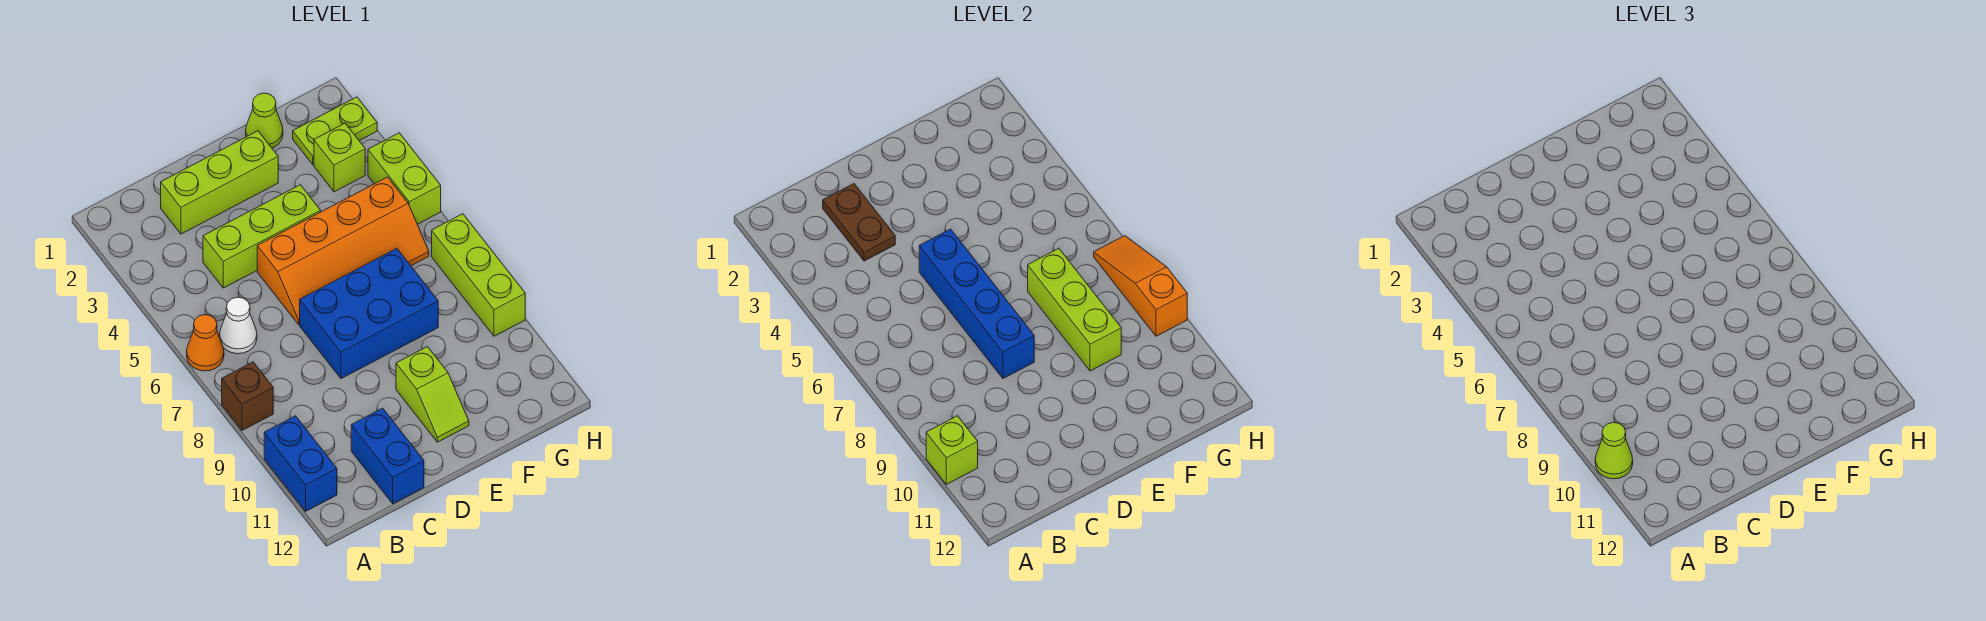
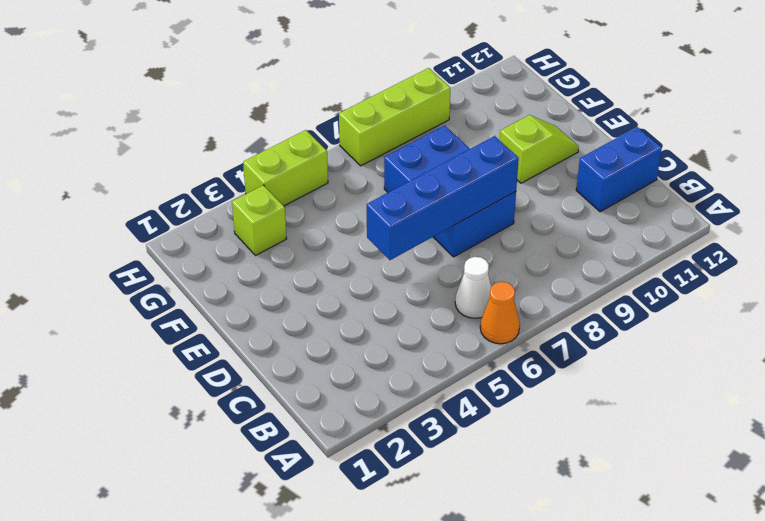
none -> brown 1x1 brick [222,362,273,430]
none -> blue 1x2 brick [264,416,337,511]
none -> lime 1x3 brick [161,131,278,234]

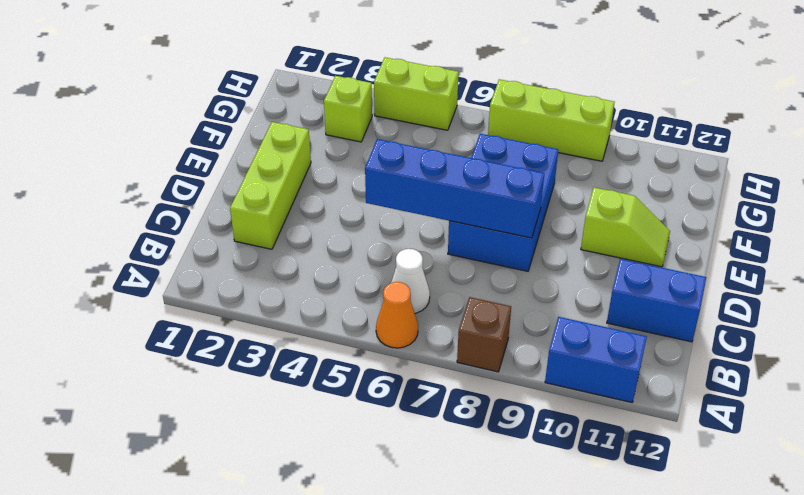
none -> lime 1x3 brick [203,185,321,288]
none -> orange 2x4 slope [257,177,429,324]
none -> lime 1x1 cone [246,93,283,148]

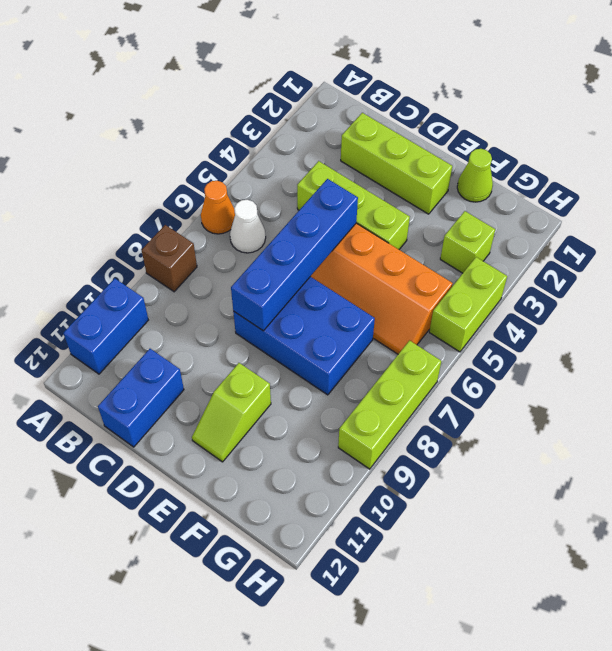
none -> lime 1x2 plate [293,97,377,165]
none -> lime 1x1 brick [926,416,978,484]
none -> brown 1x2 plate [823,184,895,261]

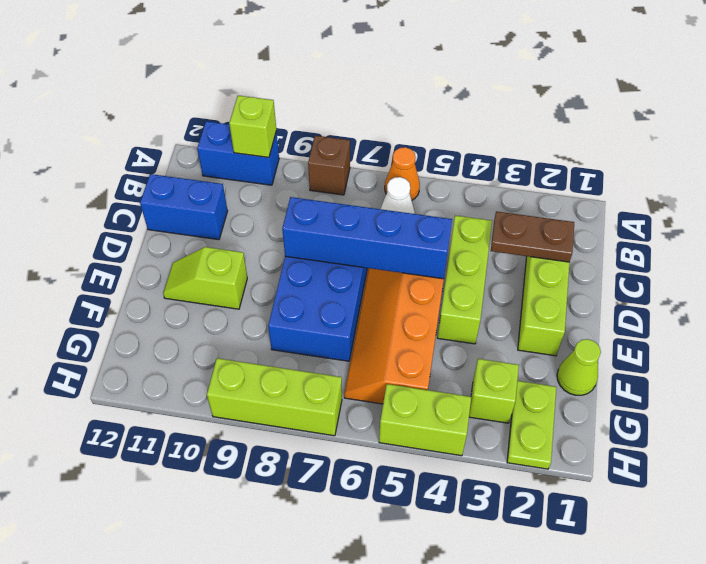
none -> lime 1x3 brick [1028,248,1121,371]
none -> orange 1x3 slope [1094,236,1187,336]
none -> lime 1x1 cone [1595,422,1633,479]

